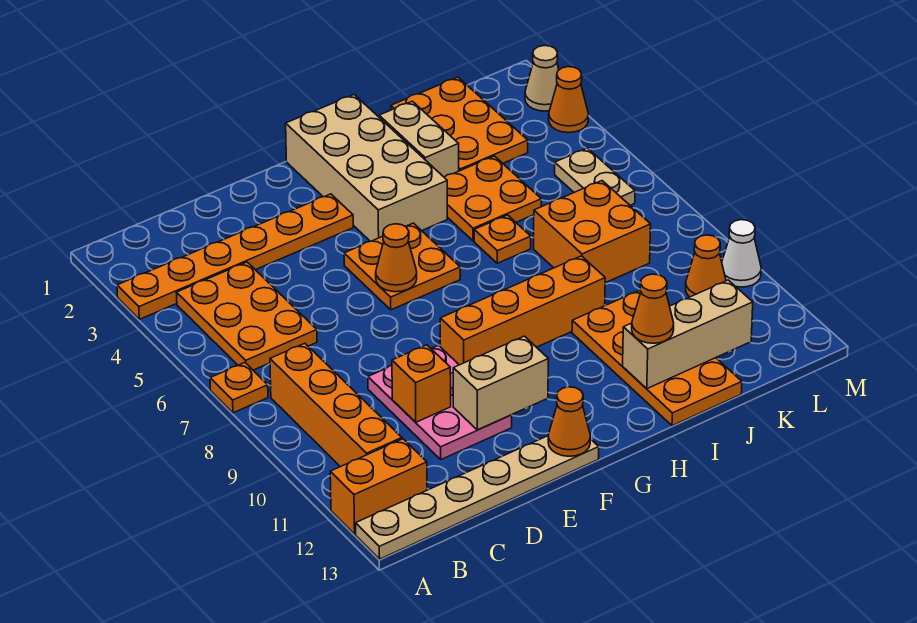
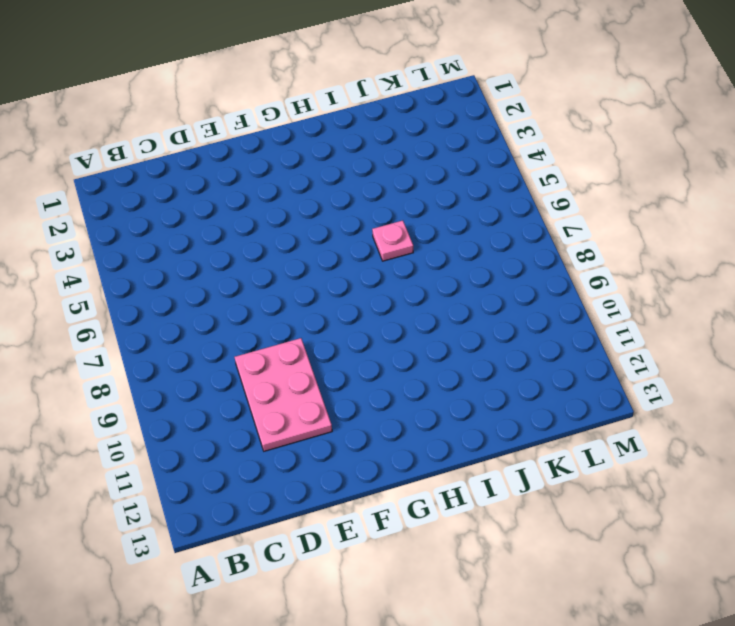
pink 1x1 plate [372,221,413,261] -> orange 1x1 plate [474,215,531,263]
none -> orange 1x6 plate [117,194,353,319]
none -> orange 1x1 plate [210,363,268,413]
none -> orange 1x2 brick [330,439,427,534]

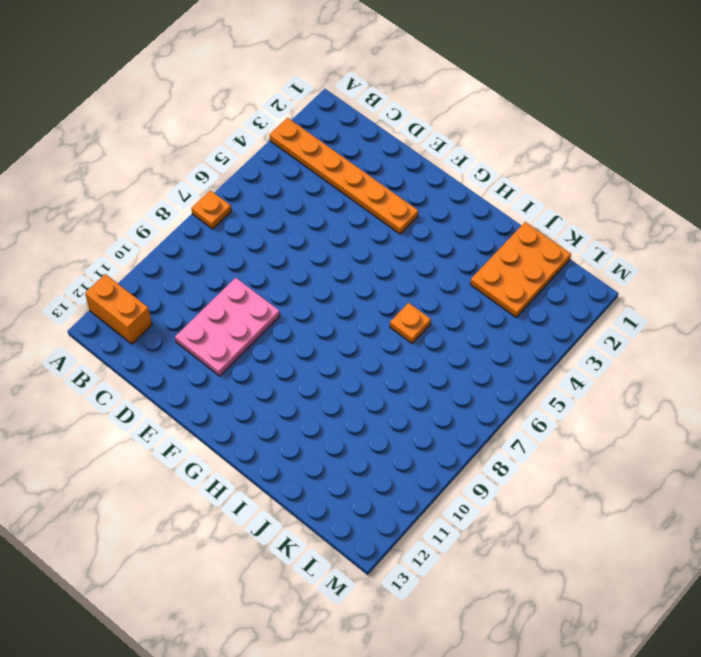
none -> tan 1x6 plate [356,436,599,559]
none -> orange 2x3 plate [177,262,317,370]
none -> orange 1x4 brick [270,343,402,467]

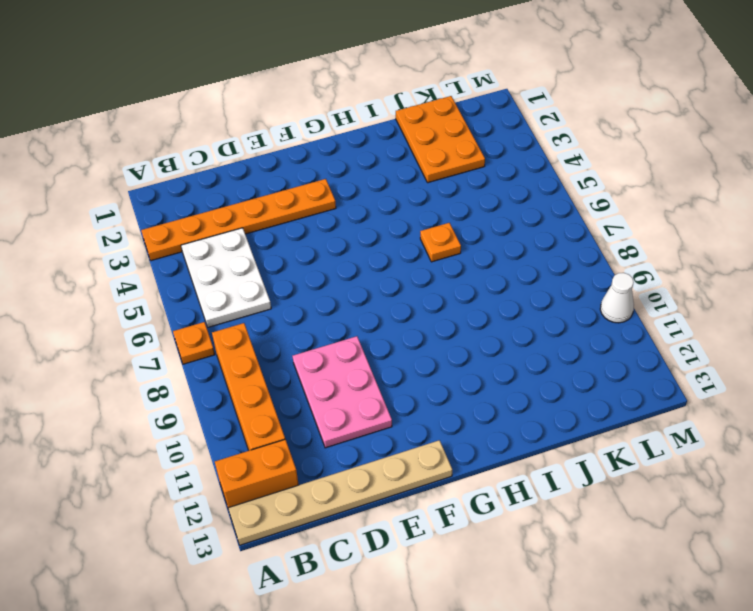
white 2x3 plate [181,228,271,327] -> orange 2x3 plate [177,262,317,370]
none -> orange 2x2 plate [344,223,460,310]
none -> orange 1x4 brick [440,256,605,365]
none -> tan 2x4 brick [286,95,447,241]

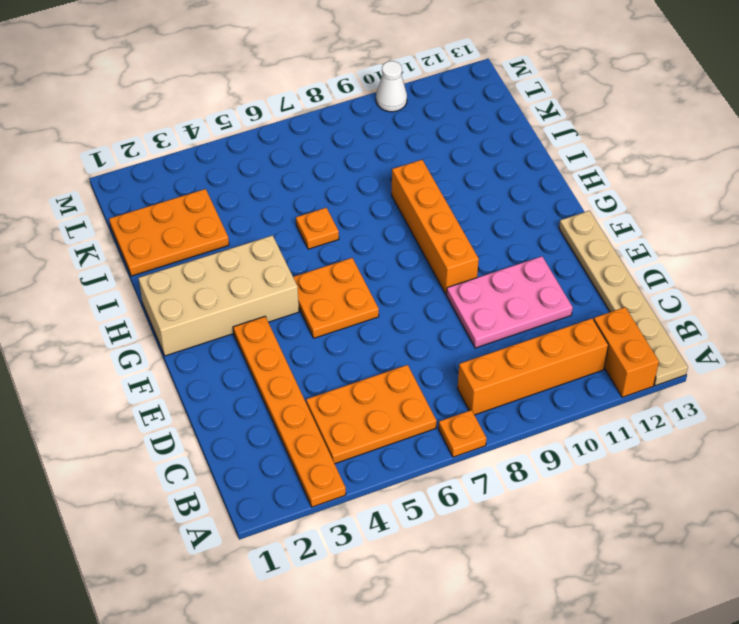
none -> tan 1x2 brick [379,101,459,177]
none -> orange 2x2 plate [444,156,541,241]
none -> orange 2x4 plate [572,290,742,426]

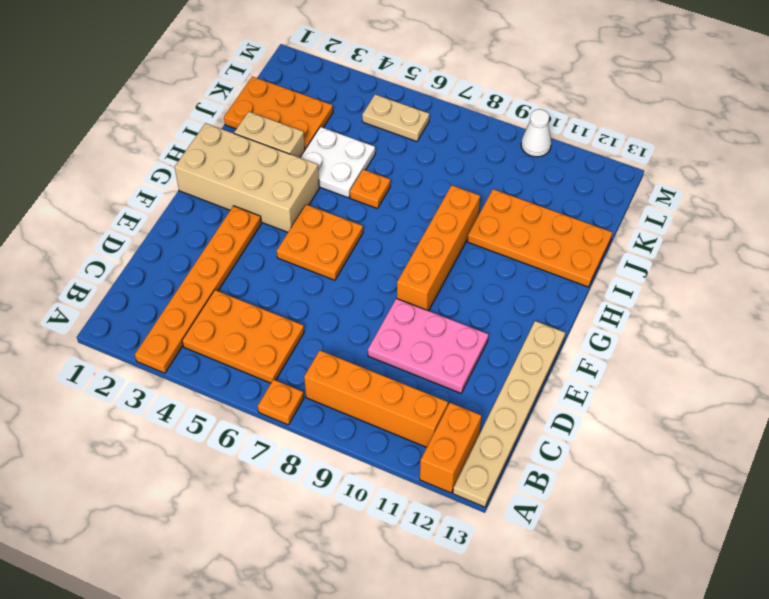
white 2x2 plate [300,127,375,198] -> orange 2x2 plate [444,156,541,241]
none -> orange 2x2 brick [534,181,651,283]
none -> orange 1x1 cone [686,235,726,297]
none -> tan 1x1 cone [525,45,559,111]

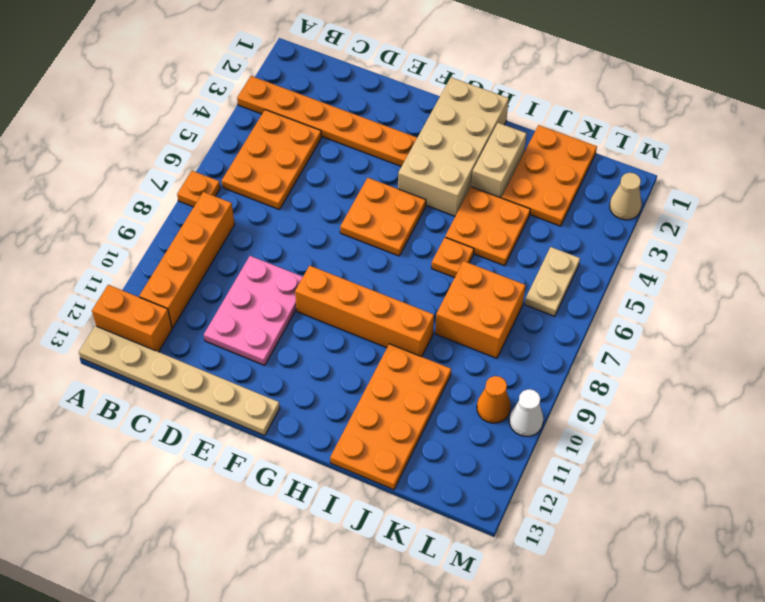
none -> orange 1x1 cone [549,67,588,133]
none -> orange 1x1 brick [392,345,451,422]
none -> tan 1x2 brick [453,336,548,430]

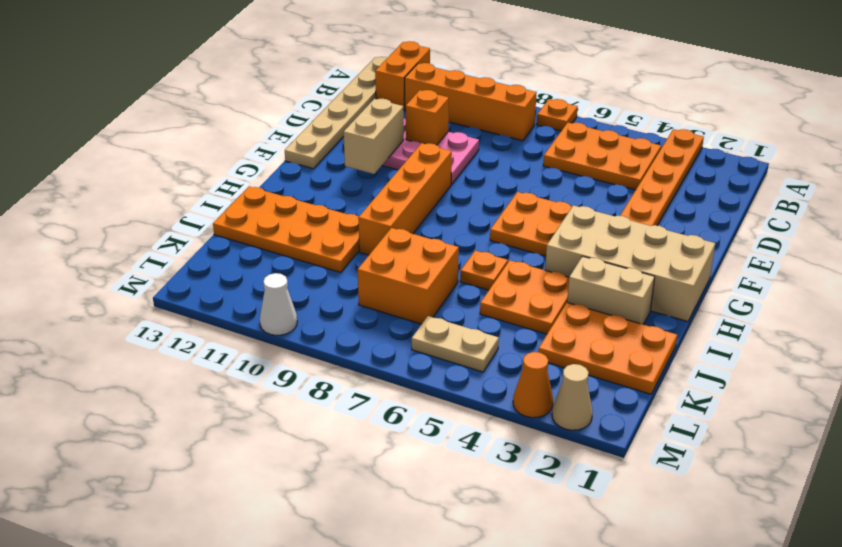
none -> orange 1x1 cone [686,235,726,297]
none -> orange 1x1 cone [376,224,417,292]
none -> orange 1x1 cone [548,387,590,456]

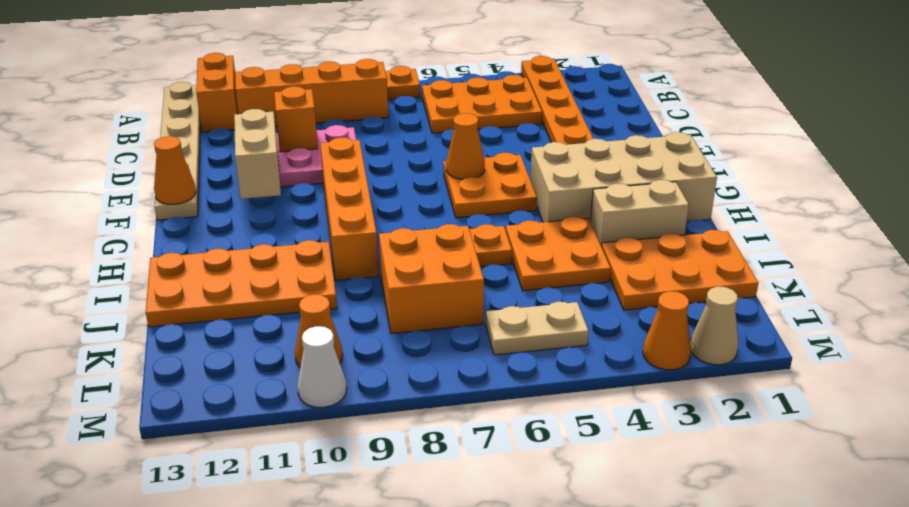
none -> tan 1x3 brick [623,280,753,389]
none -> orange 1x1 cone [632,274,674,343]

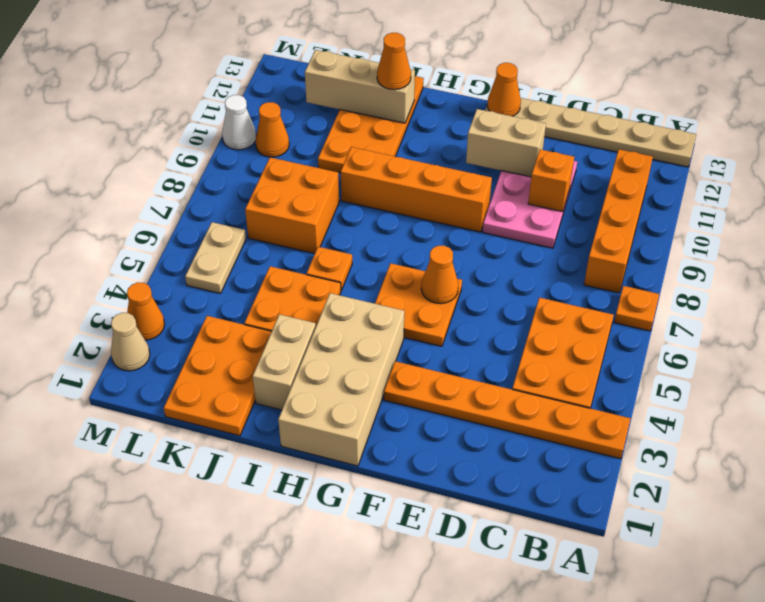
none -> orange 1x2 brick [330,439,427,534]

